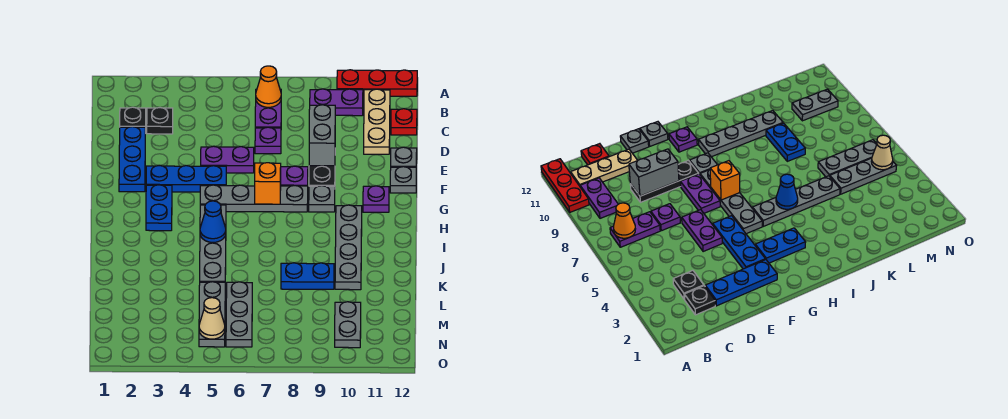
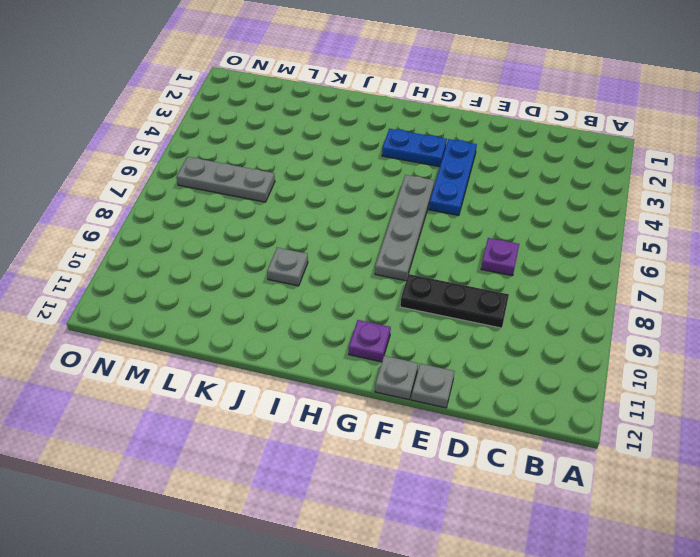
grey 1x1 plate [267,248,308,286] -> grey 1x1 plate moved to [309,186,335,212]
none -> red 1x3 plate [337,70,417,96]
none -> purple 1x2 plate [255,89,281,128]
none -> purple 1x2 plate [310,89,363,116]
none -> tan 1x3 plate [364,89,390,154]

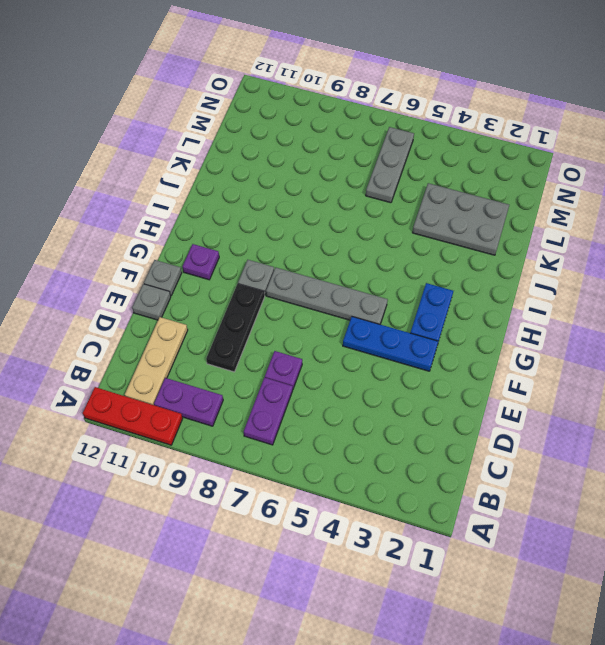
grey 2x3 plate [412,183,509,255] -> none
none -> black 1x1 plate [120,107,146,133]
none -> black 1x1 plate [147,107,173,134]
none -> red 1x1 plate [391,109,417,135]
none -> blue 1x3 plate [119,127,145,192]

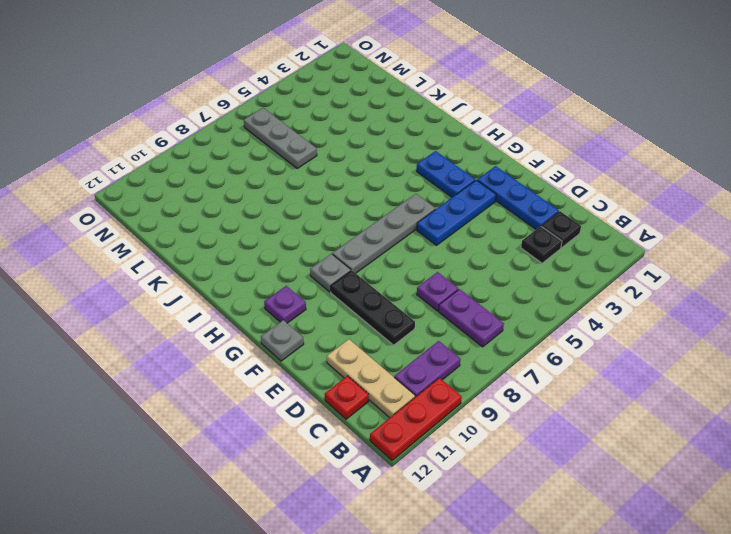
none -> purple 1x2 plate [201,146,254,173]
none -> grey 1x1 plate [391,147,417,167]
none -> purple 1x2 plate [281,166,308,186]
none -> grey 1x4 plate [200,205,226,282]

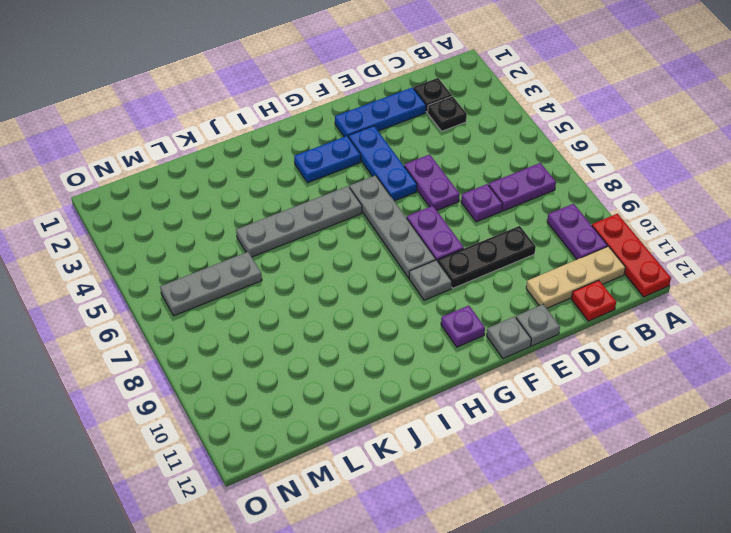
none -> grey 1x4 plate [335,205,362,290]
none -> blue 1x2 plate [281,263,334,289]
none -> grey 1x3 plate [199,282,225,347]
none -> grey 1x2 plate [335,302,361,348]

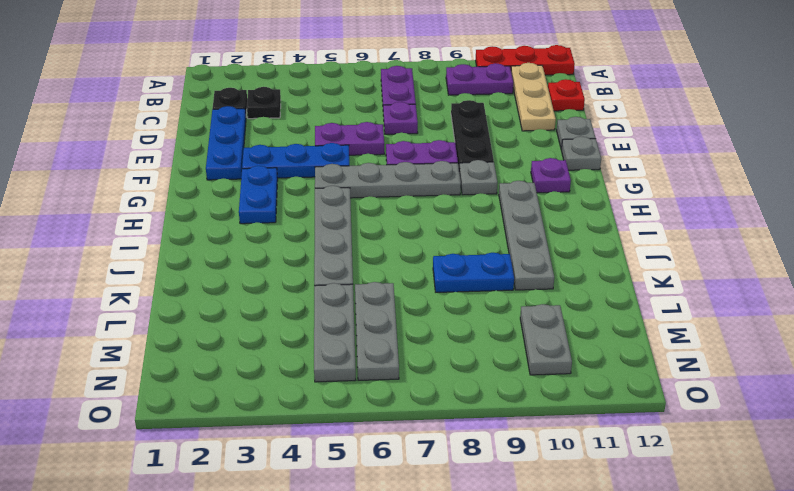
none -> orange 1x1 cone [256,66,281,107]
none -> grey 1x2 brick [309,105,335,166]
none -> orange 1x1 brick [255,163,281,204]
none -> blue 1x1 cone [200,201,226,243]

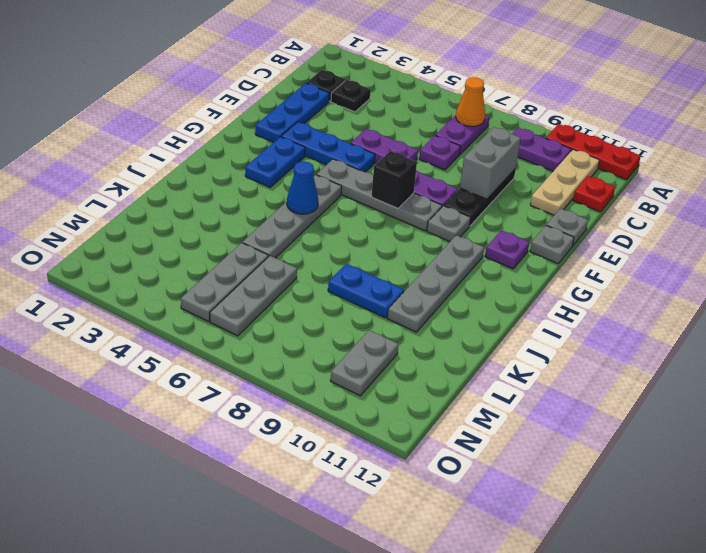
black 1x1 brick [371,151,417,209] -> orange 1x1 brick [255,163,281,204]
none -> tan 1x1 cone [199,298,225,339]

